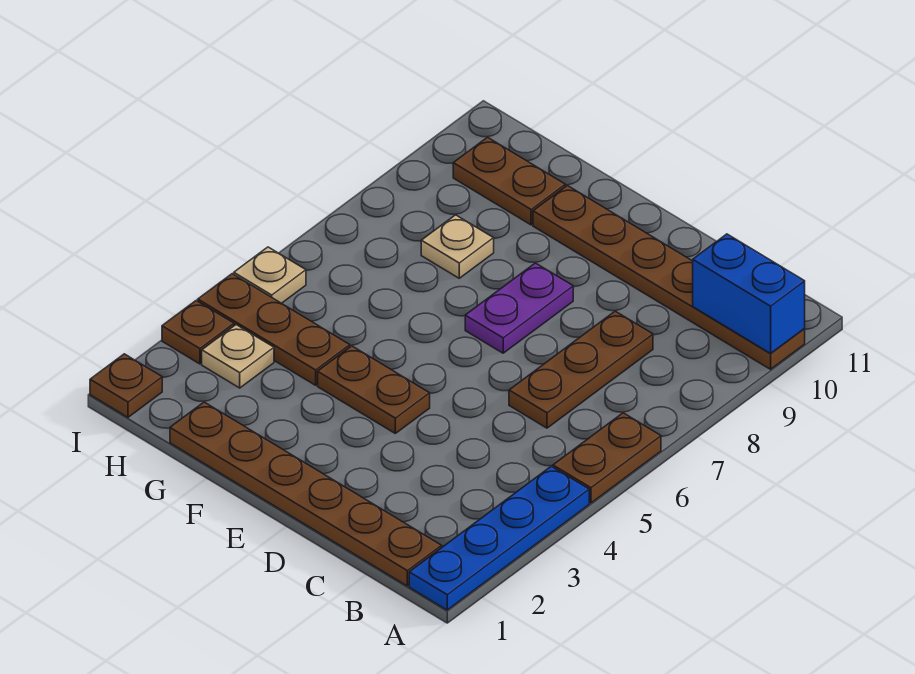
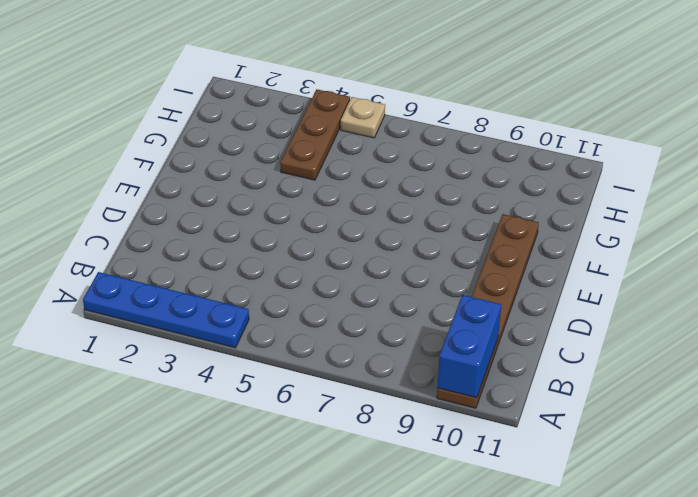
none -> brown 1x2 plate [553,413,661,503]
none -> brown 1x6 plate [170,402,442,586]
none -> brown 1x3 plate [509,311,653,428]

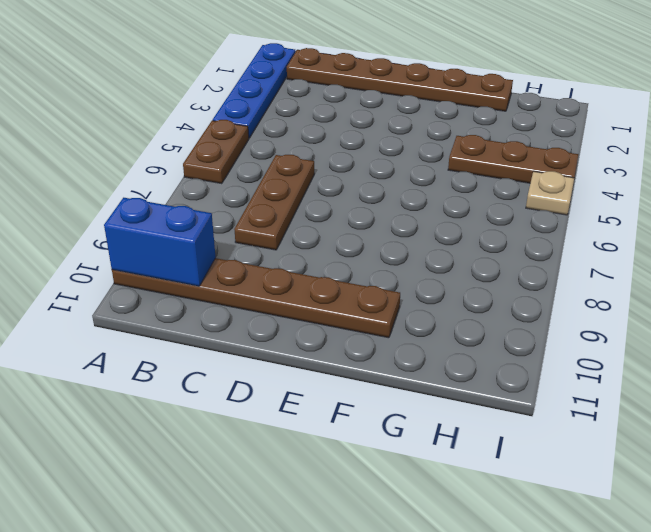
none -> brown 1x2 plate [318,346,430,433]
none -> purple 1x2 plate [465,263,573,353]
none -> tan 1x1 plate [421,215,494,278]

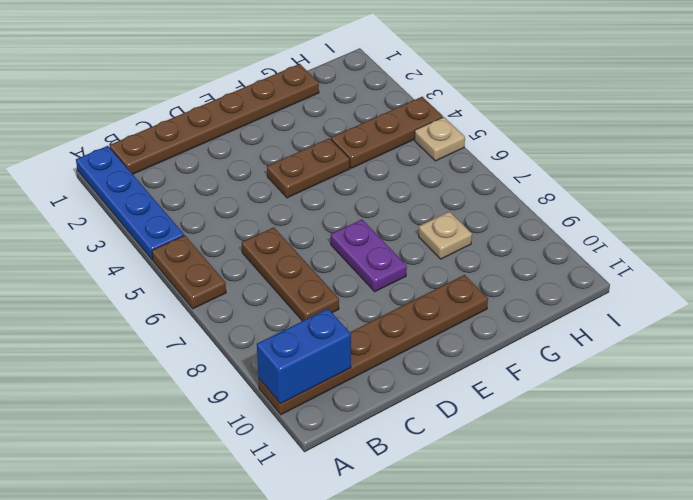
none -> brown 1x2 plate [453,137,565,225]
none -> tan 1x1 plate [202,325,274,388]
none -> brown 1x1 plate [90,354,162,417]

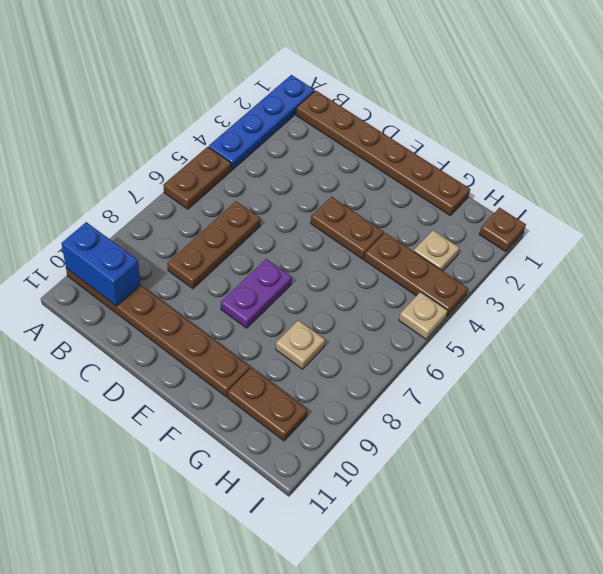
none -> brown 1x1 plate [162,301,234,364]

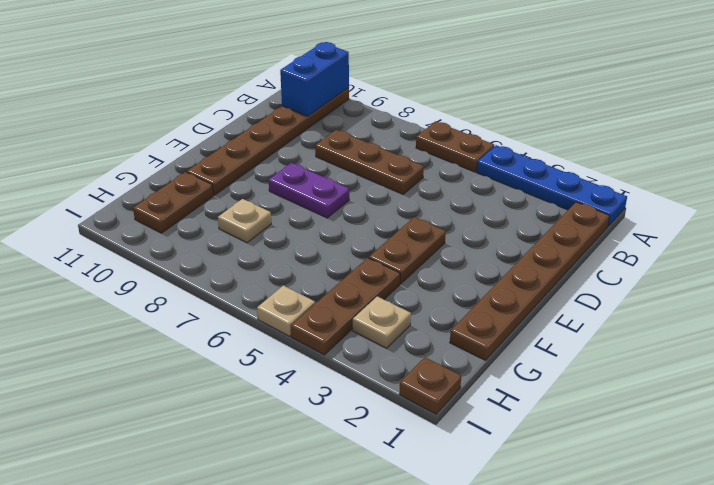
none -> brown 1x1 plate [162,301,234,364]

